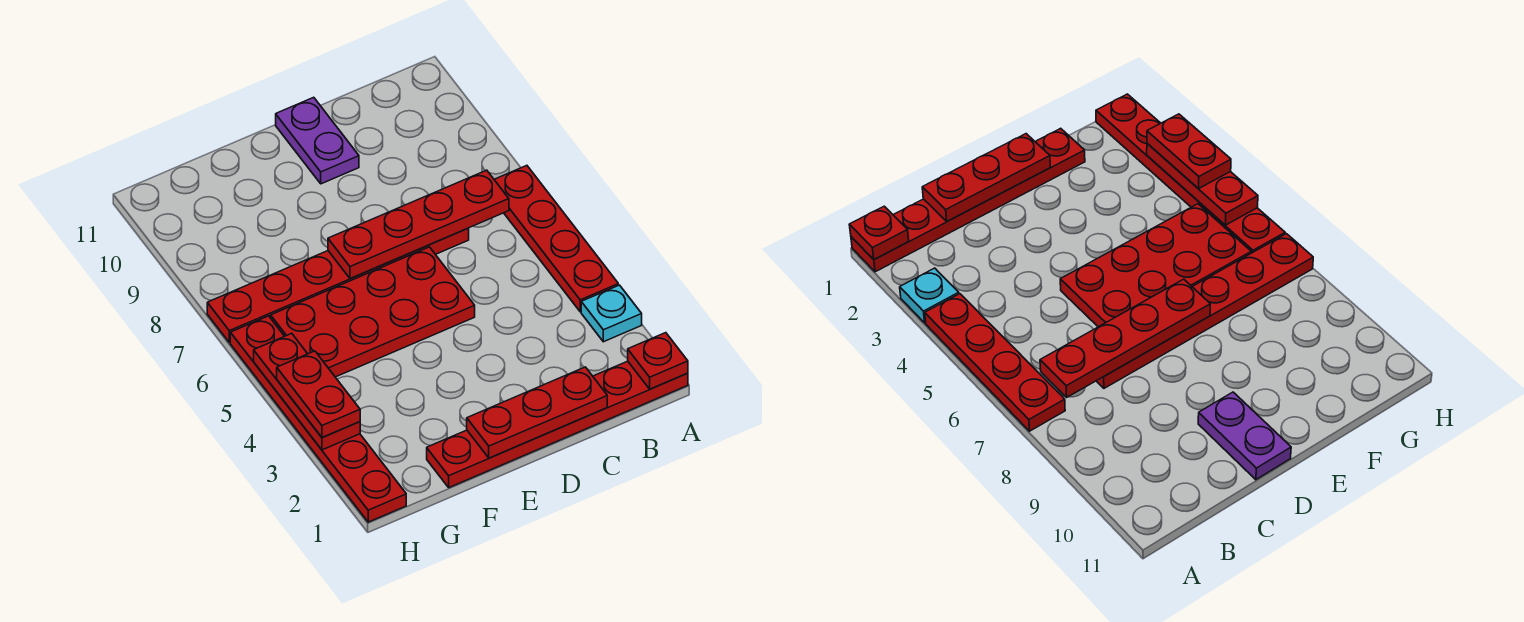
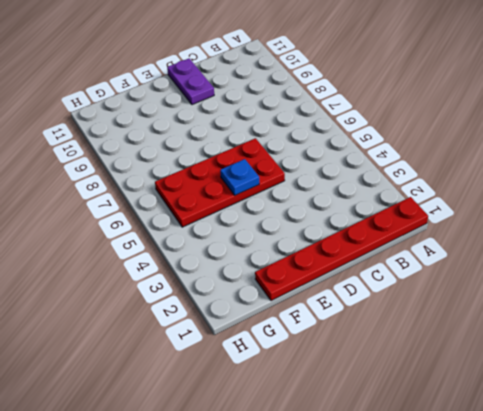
blue 1x1 plate [220,159,259,195] -> none
none -> cyan 1x1 plate [581,285,642,342]
none -> red 1x4 plate [494,166,618,312]
none -> red 1x6 plate [207,228,469,343]

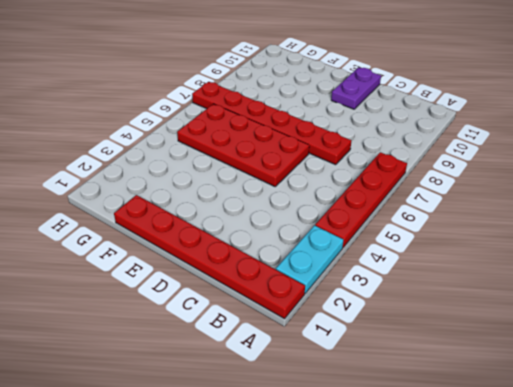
cyan 1x2 plate [276,225,344,293] -> cyan 1x1 plate [581,285,642,342]
none -> red 1x6 plate [230,316,406,522]
none -> red 1x1 plate [628,333,688,389]
none -> red 1x4 plate [328,170,509,278]

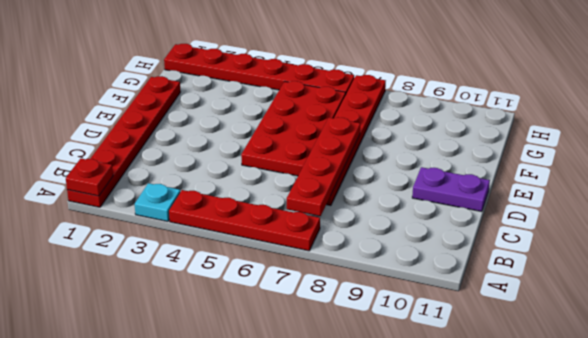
none -> red 1x3 plate [467,367,607,458]
none -> red 1x3 plate [254,333,360,450]
none -> red 1x2 plate [277,351,360,438]

